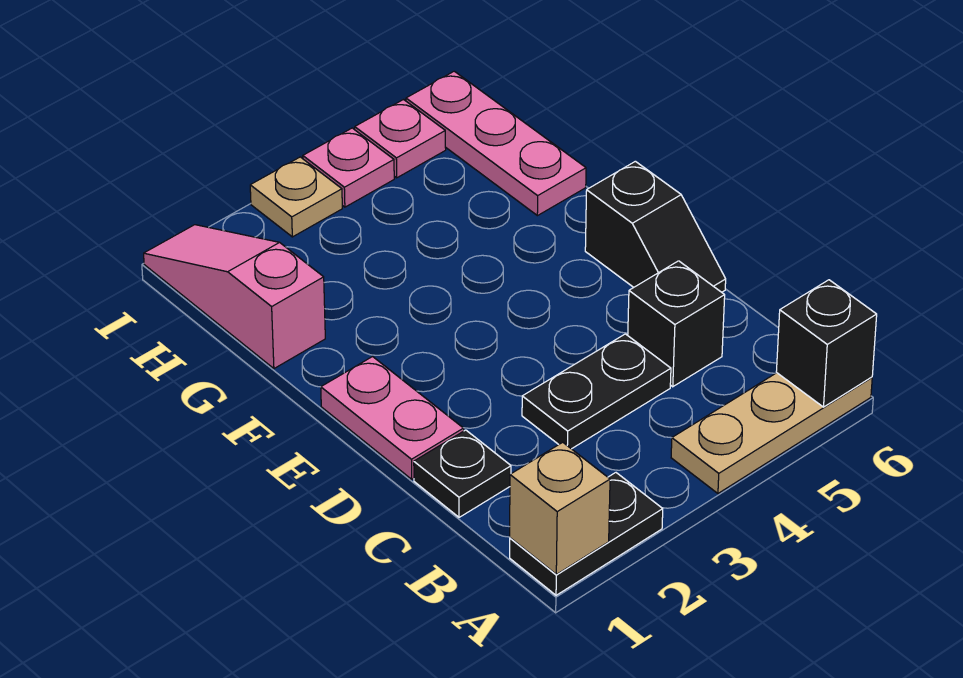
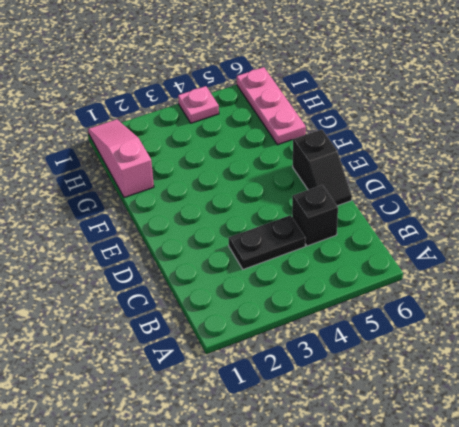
none -> black 1x2 plate [510,473,663,595]
none -> tan 1x3 plate [671,373,872,493]
none -> black 1x1 plate [414,430,511,517]

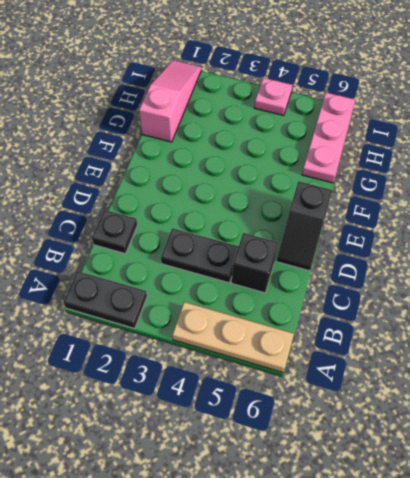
none -> pink 1x2 plate [321,357,464,479]
none -> tan 1x1 plate [250,157,342,237]
none -> pink 1x1 plate [355,100,446,178]

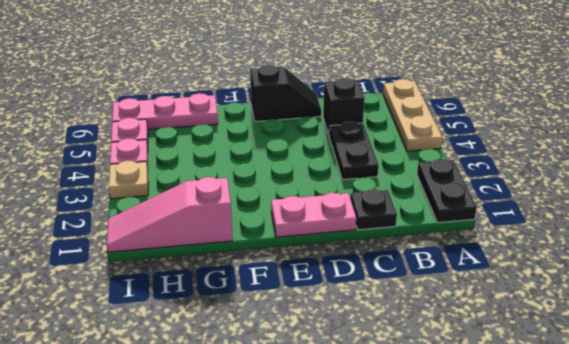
none -> tan 1x1 brick [510,442,610,574]
none -> black 1x1 brick [776,280,877,407]

